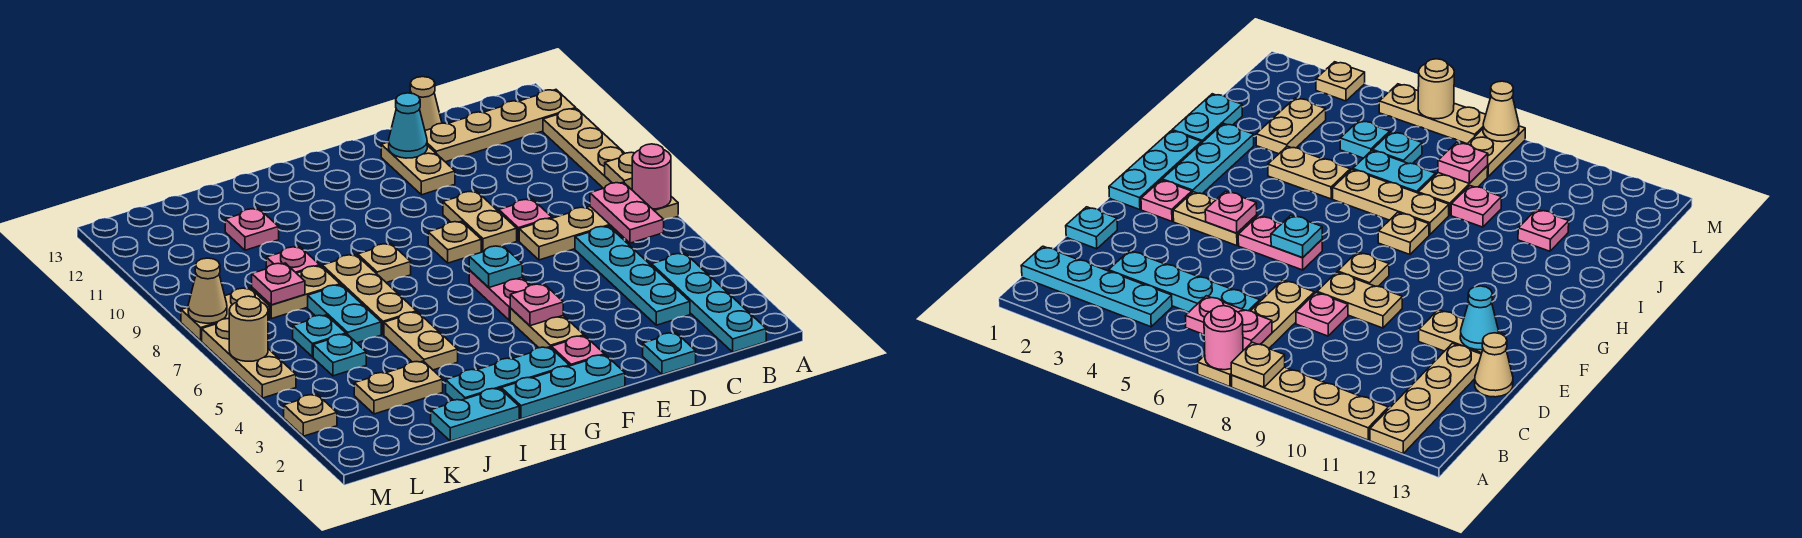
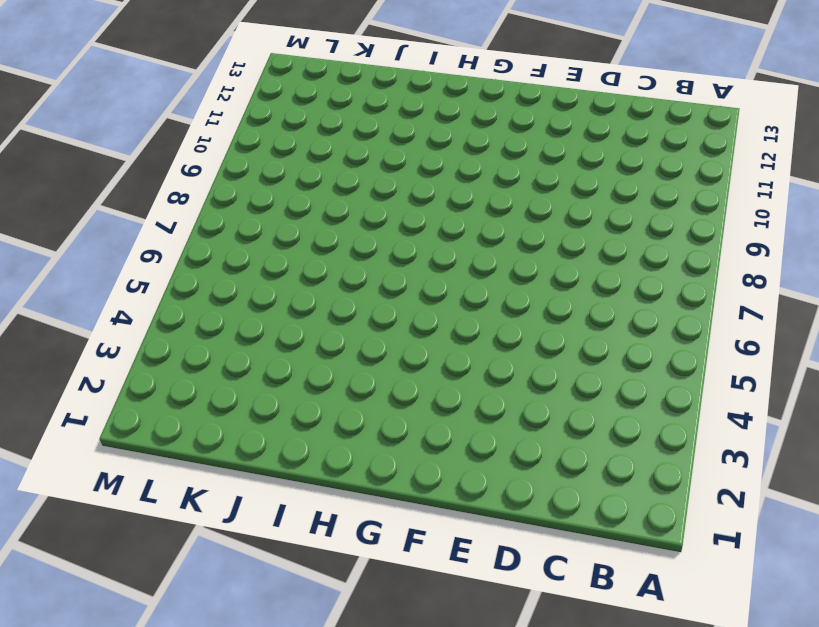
none -> tan 1x4 plate [519,197,678,260]
none -> tan 1x4 plate [543,109,625,188]
none -> tan 1x4 plate [425,90,576,162]
none -> cyan 1x4 plate [652,253,766,352]

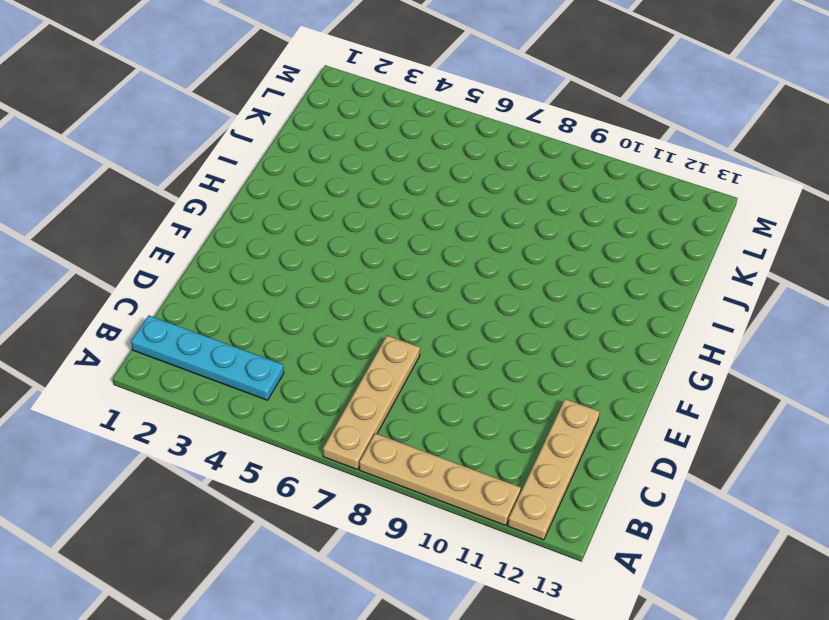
none -> cyan 1x4 plate [575,226,690,325]
none -> cyan 1x1 plate [643,333,696,375]
none -> pink 1x1 plate [499,199,552,241]
none -> tan 1x1 cone [410,77,442,130]

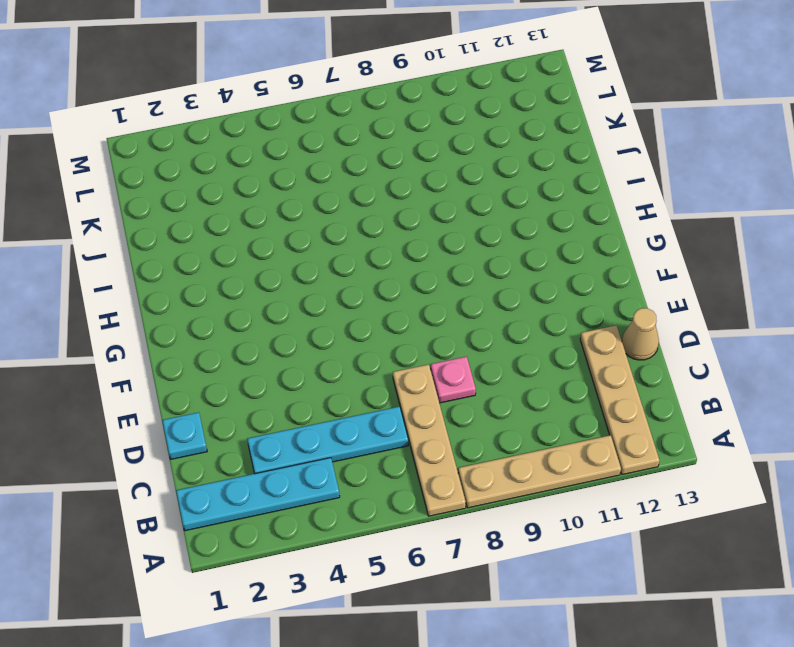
none -> tan 1x2 plate [443,191,517,252]
none -> tan 1x2 plate [381,142,455,195]
none -> cyan 1x3 plate [501,355,625,419]
none -> pink 1x1 plate [551,336,605,366]

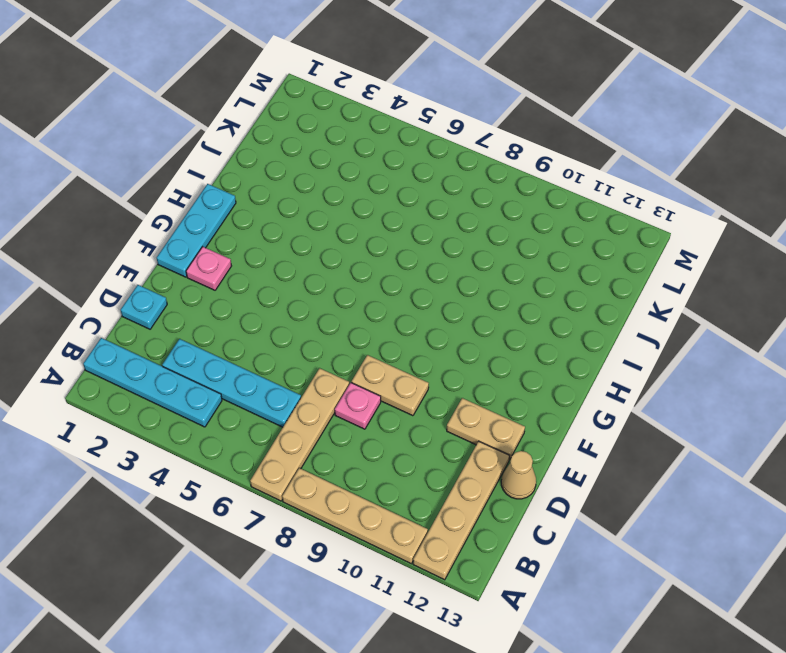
none -> tan 1x2 plate [510,308,584,348]
none -> pink 1x2 plate [469,270,530,320]
none -> tan 1x1 plate [428,221,481,263]
none -> cyan 1x3 plate [446,347,569,400]

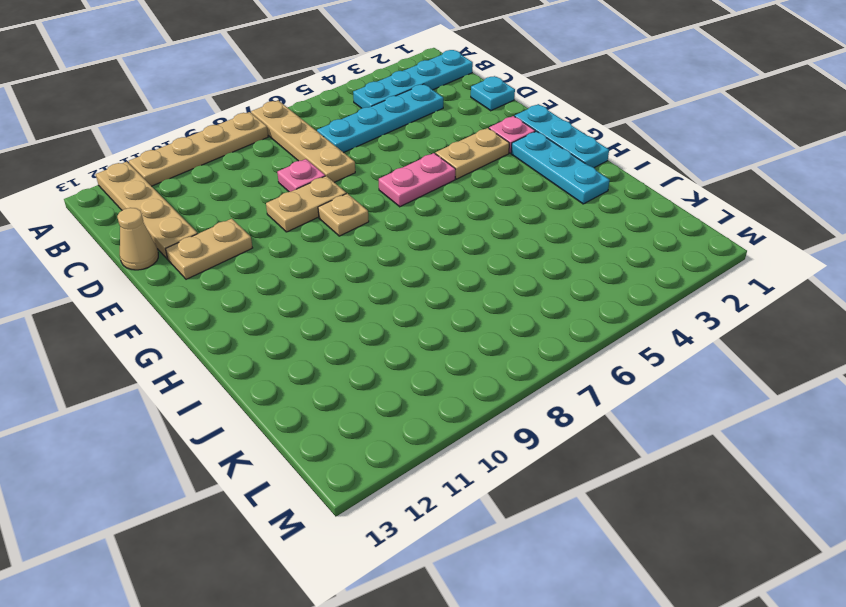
none -> tan 1x1 plate [358,244,411,283]
none -> cyan 1x2 plate [431,388,519,441]
none -> tan 1x2 plate [384,312,458,370]
none -> tan 1x3 plate [322,255,417,335]

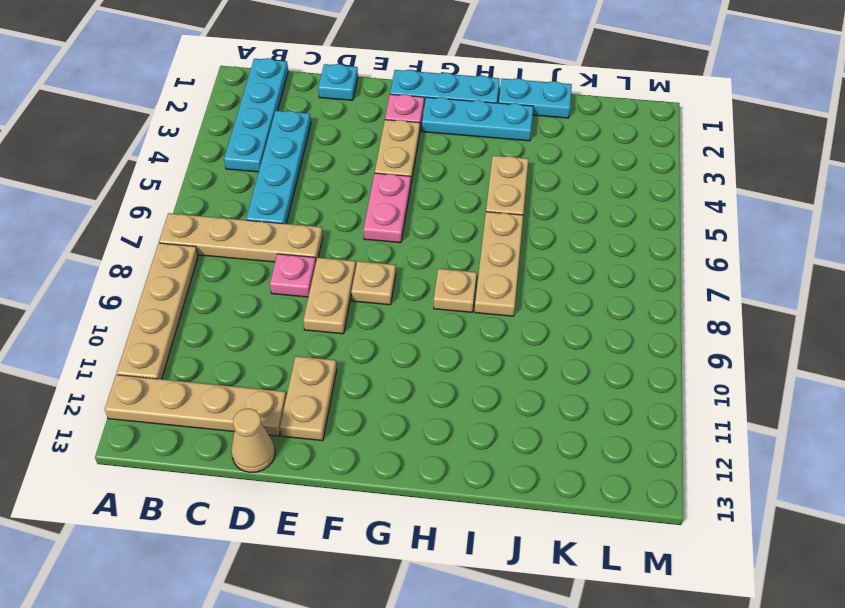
none -> tan 1x2 plate [354,361,443,414]
none -> cyan 1x2 plate [308,285,381,343]
none -> tan 1x2 plate [252,266,340,319]
none -> pink 1x1 plate [266,247,320,273]

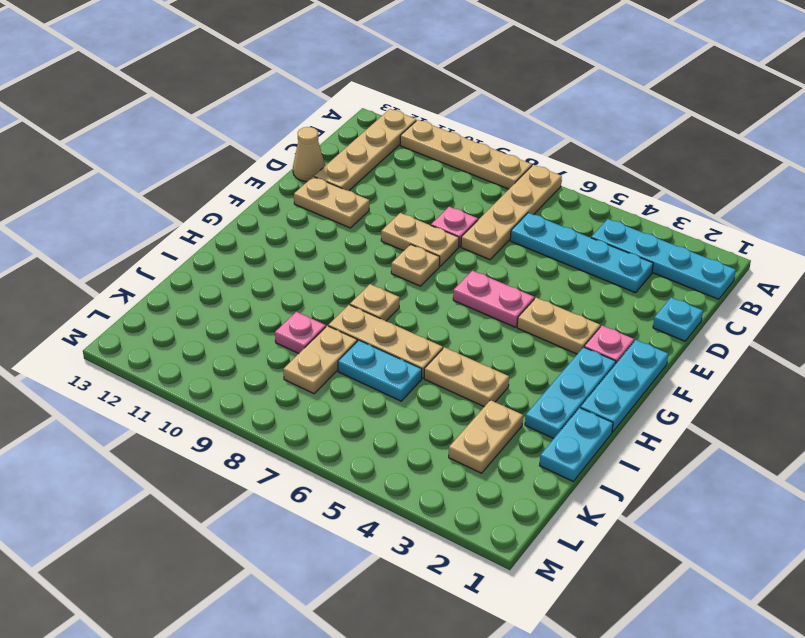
none -> pink 1x1 plate [225,209,279,250]
none -> cyan 1x1 plate [313,334,366,376]
none -> cyan 1x1 plate [293,315,346,357]
none -> tan 1x2 plate [181,288,270,341]

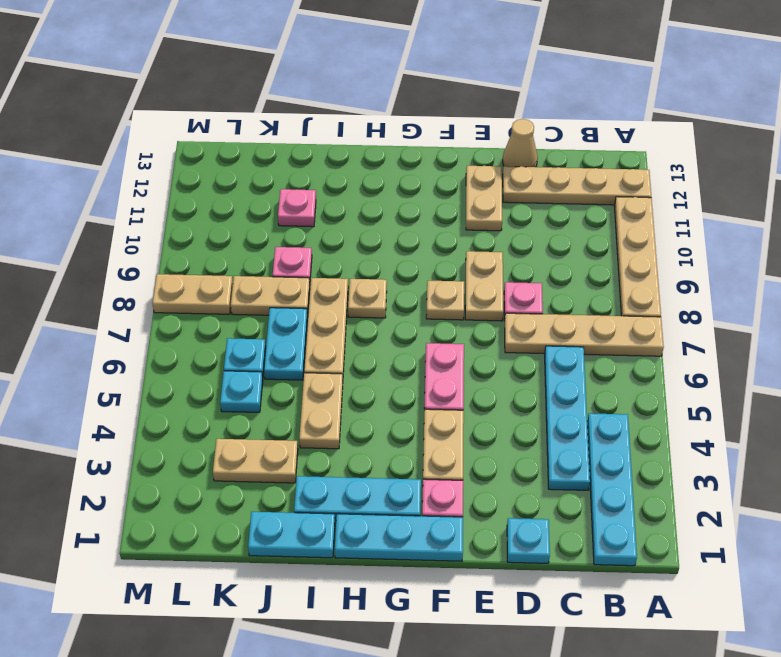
none -> tan 1x1 plate [284,394,337,436]
none -> tan 1x3 plate [202,319,296,398]
none -> pink 1x1 round brick [632,144,671,209]
none -> tan 1x1 plate [605,152,634,190]

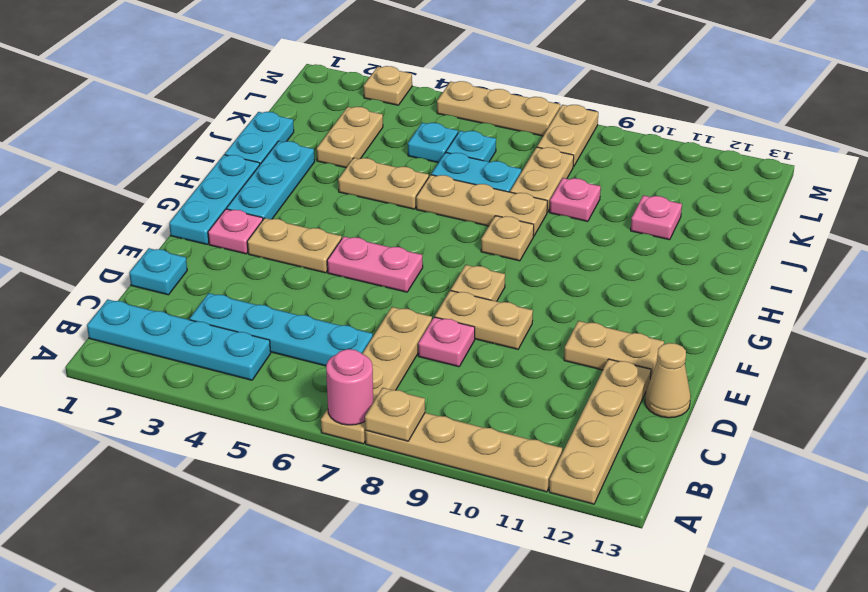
none -> pink 1x2 plate [590,182,664,243]
none -> cyan 1x1 cone [389,93,427,158]
none -> pink 1x1 plate [510,284,563,326]
none -> cyan 1x1 plate [469,246,522,287]

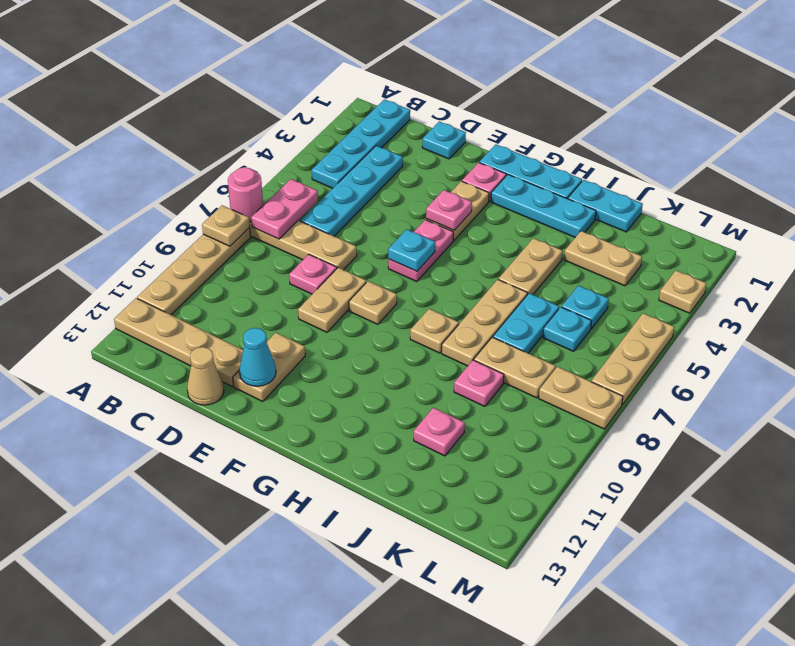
none -> pink 1x1 plate [252,263,305,305]
none -> tan 1x1 round brick [229,296,268,361]
none -> tan 1x1 cone [188,258,227,323]

